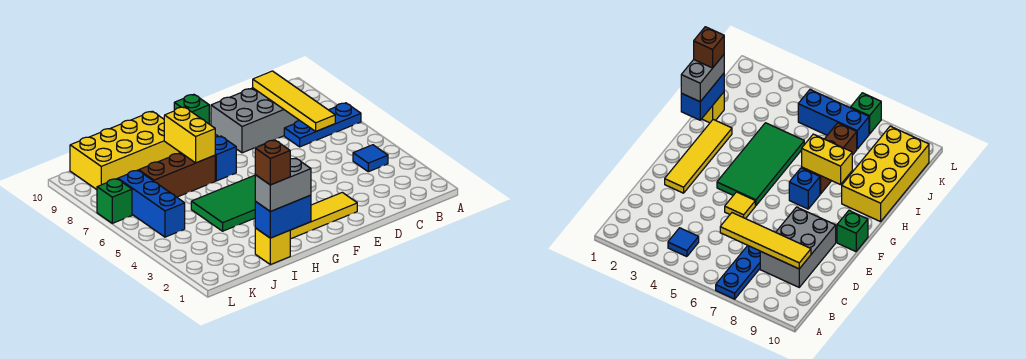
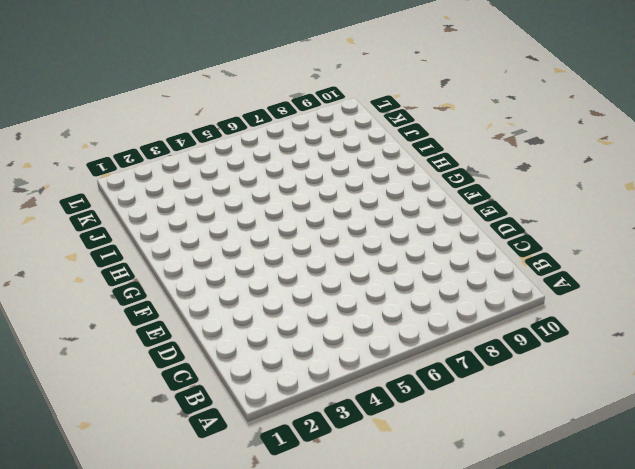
none -> blue 1x3 plate [284,103,361,147]
none -> blue 1x1 tile [353,145,388,172]
none -> grey 2x3 brick [211,88,300,153]

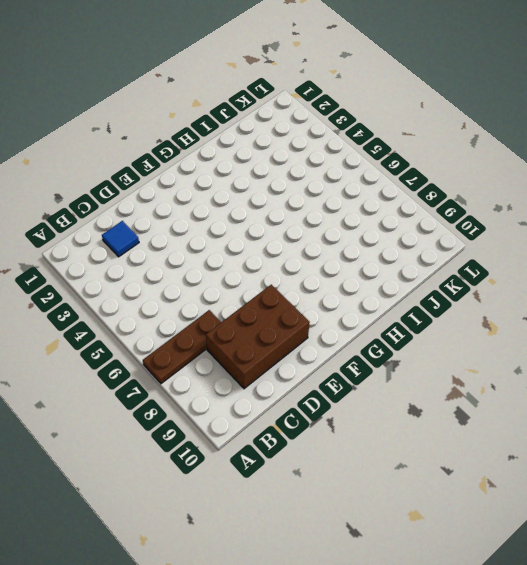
brown 1x3 plate [143,310,221,384] -> blue 1x3 plate [284,103,361,147]
blue 1x1 tile [102,221,139,257] -> blue 1x1 tile moved to [353,145,388,172]
brown 2x3 brick [206,285,310,389] -> grey 2x3 brick [211,88,300,153]
none -> yellow 1x4 tile [290,192,357,239]
none -> yellow 1x1 tile [725,192,755,219]
none -> green 2x4 tile [191,175,255,231]

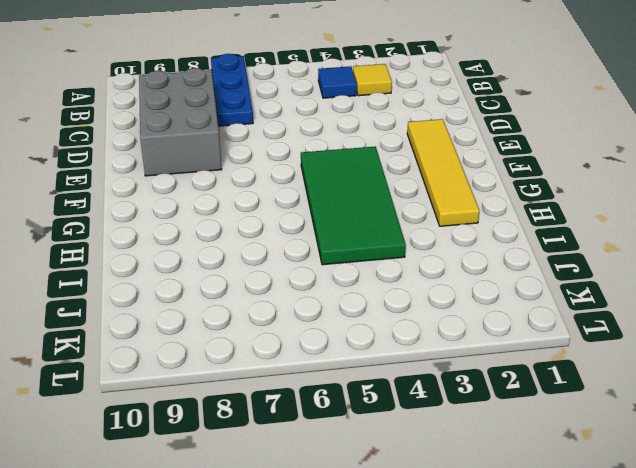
yellow 1x1 tile [353,64,392,96] -> yellow 1x1 tile moved to [725,192,755,219]
none -> green 1x1 brick [174,94,209,124]
none -> blue 1x1 brick [215,136,236,181]
none -> brown 1x3 brick [139,153,215,197]

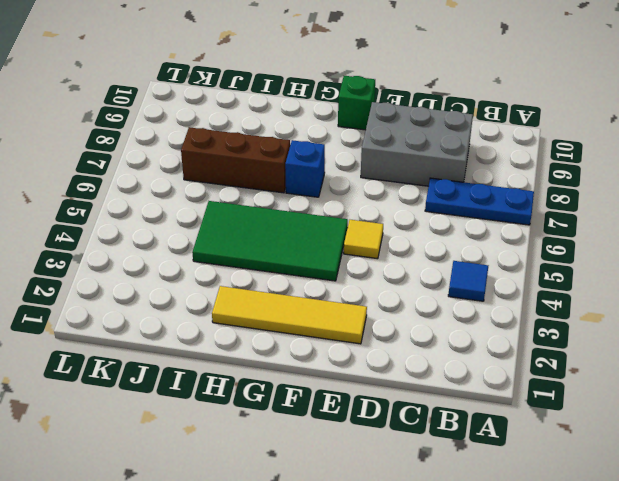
none -> yellow 2x4 brick [70,111,180,190]
none -> yellow 1x1 brick [255,228,290,265]
none -> blue 1x3 brick [118,170,185,237]

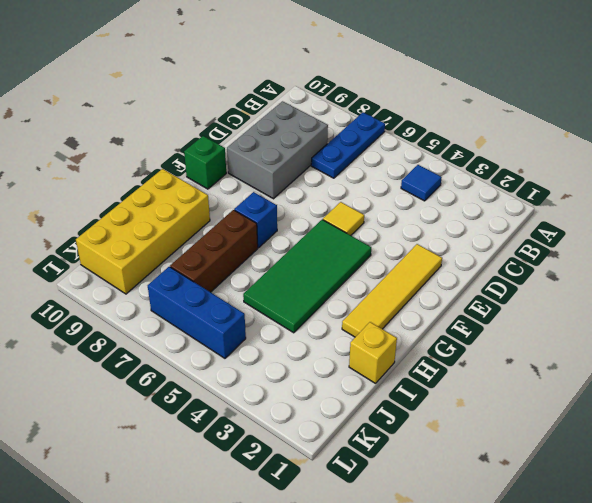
none -> green 1x1 brick [97,179,132,223]
none -> yellow 1x4 tile [253,71,335,131]
none -> blue 1x2 brick [255,195,311,238]

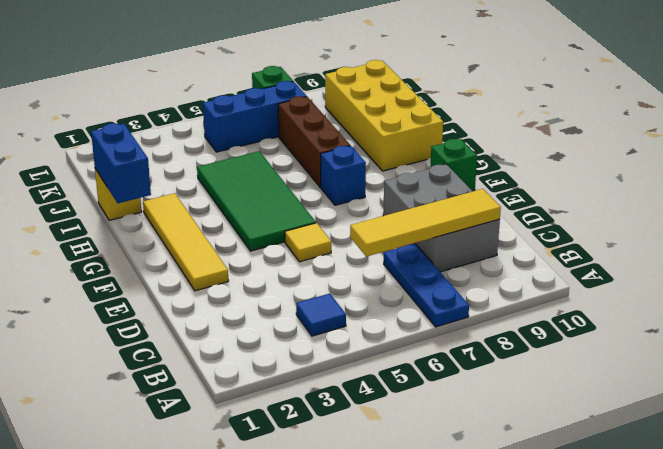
none -> yellow 1x2 brick [164,107,215,163]
none -> grey 1x2 brick [255,158,311,211]
none -> brown 1x1 brick [255,140,290,185]

